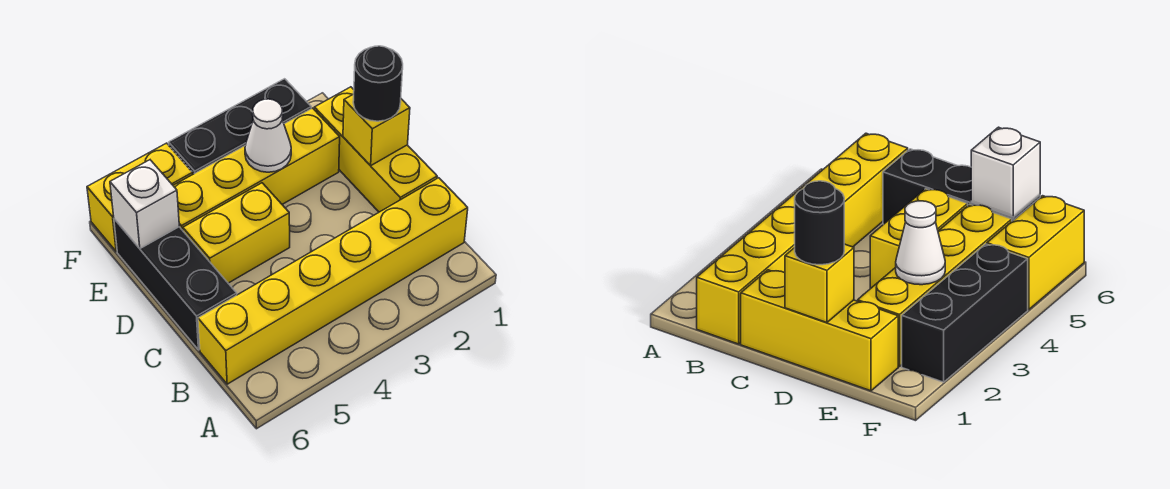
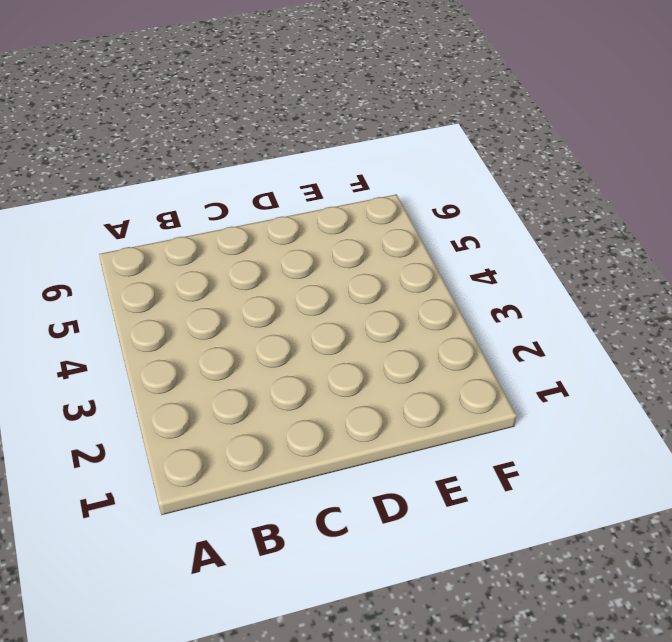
none -> yellow 1x6 brick [198,178,468,384]
none -> yellow 1x3 brick [314,87,437,212]

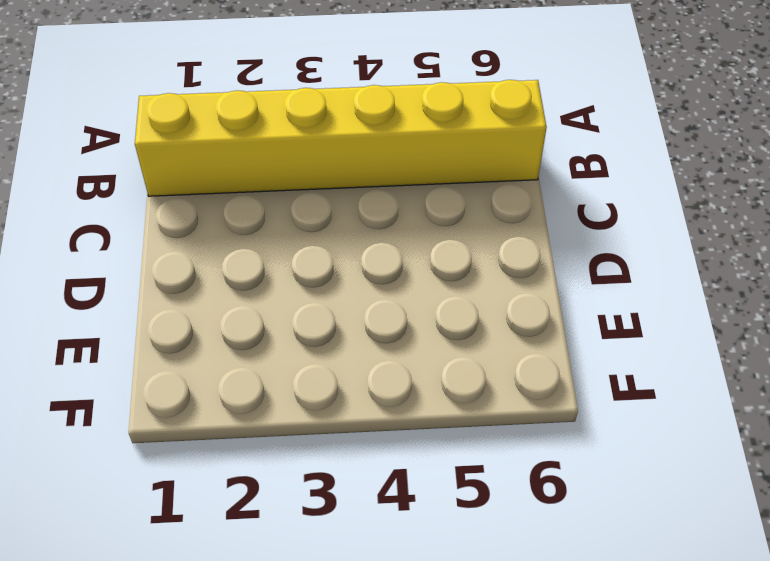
none -> yellow 1x3 brick [314,87,437,212]
none -> black 1x3 brick [114,219,237,350]

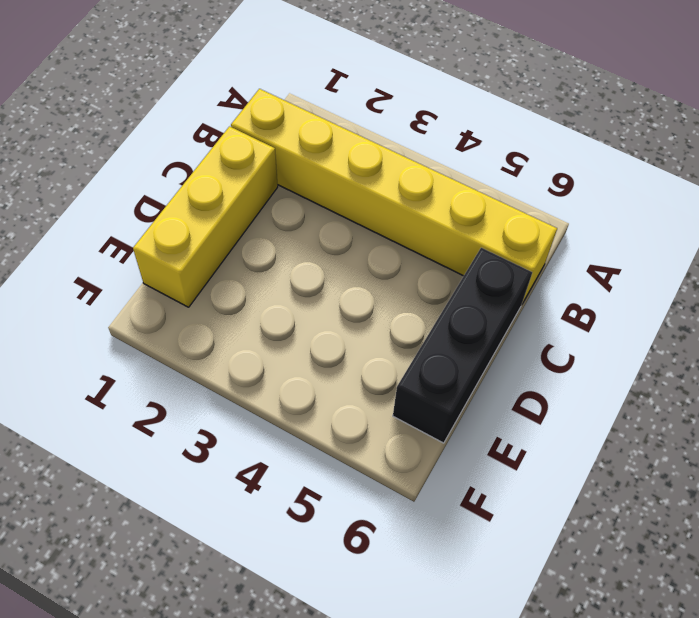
none -> yellow 1x2 brick [183,183,290,283]
none -> yellow 1x4 brick [173,108,340,230]

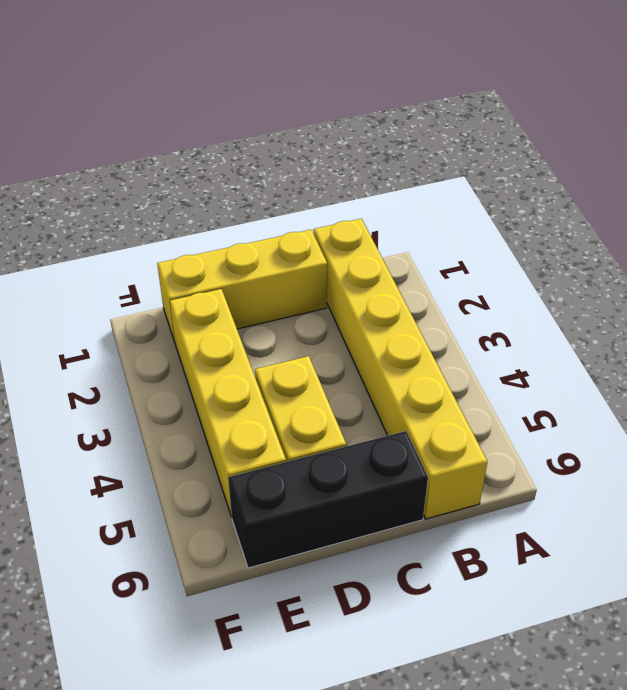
none -> black 1x3 brick [169,79,311,174]
none -> yellow 1x2 brick [87,143,193,251]

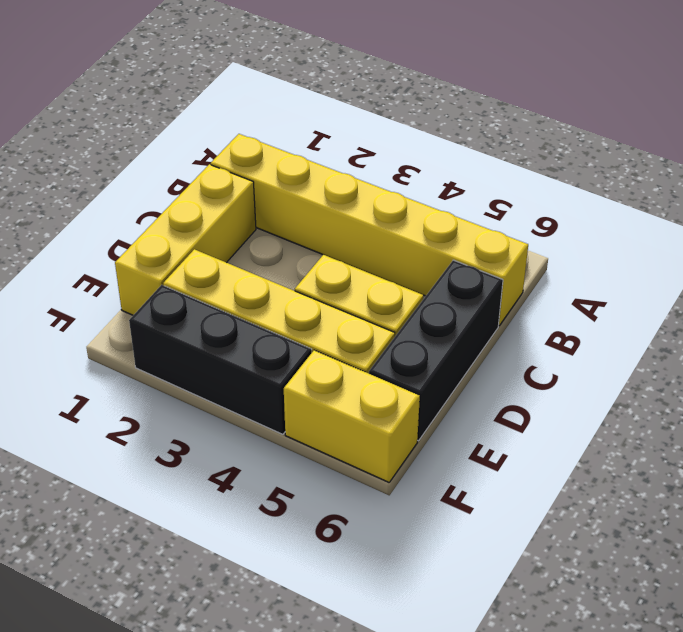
none -> yellow 1x1 brick [343,94,410,166]
none -> white 1x1 cone [245,99,291,172]

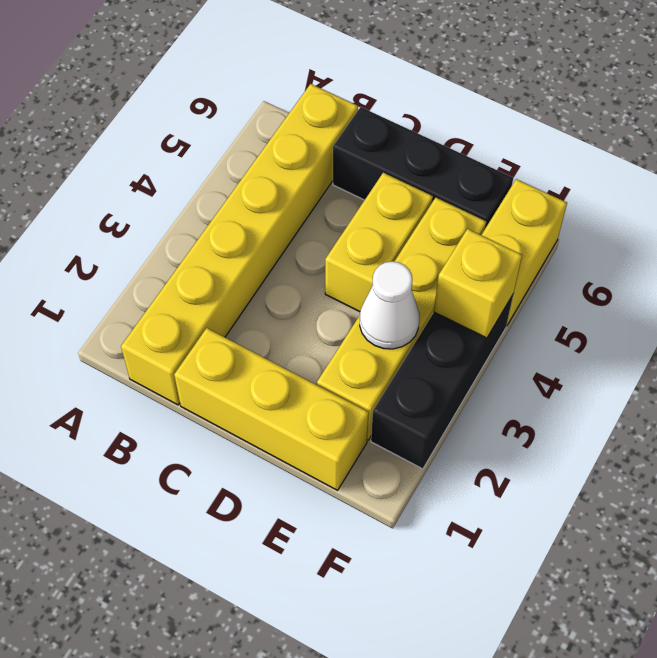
yellow 1x1 brick [434,229,522,338] -> yellow 1x1 brick moved to [343,94,410,166]
none -> white 1x1 brick [110,160,179,249]
none -> black 1x1 round brick [353,46,403,121]

